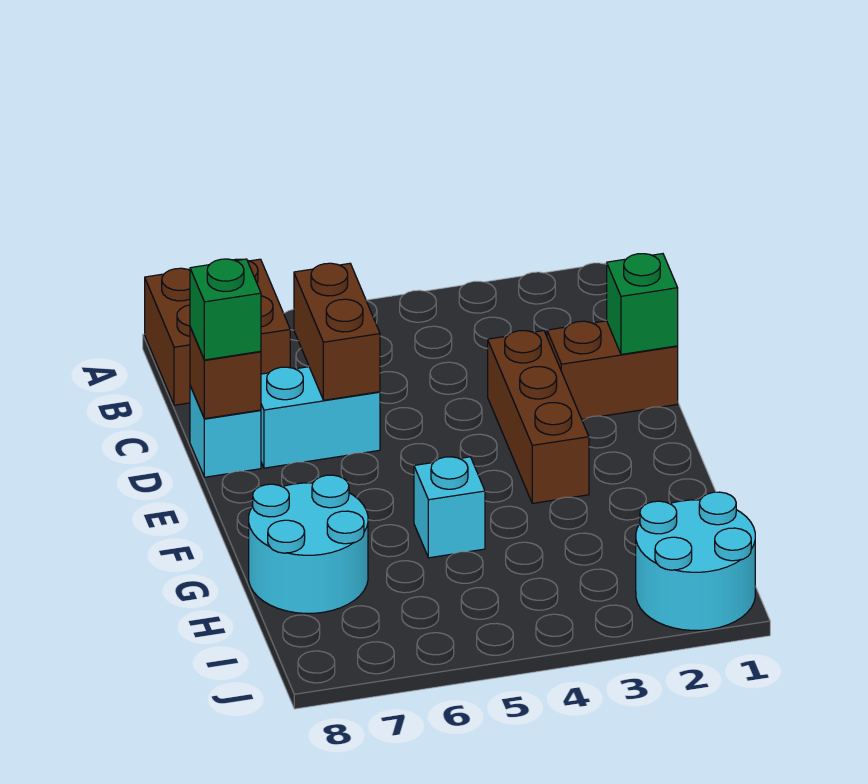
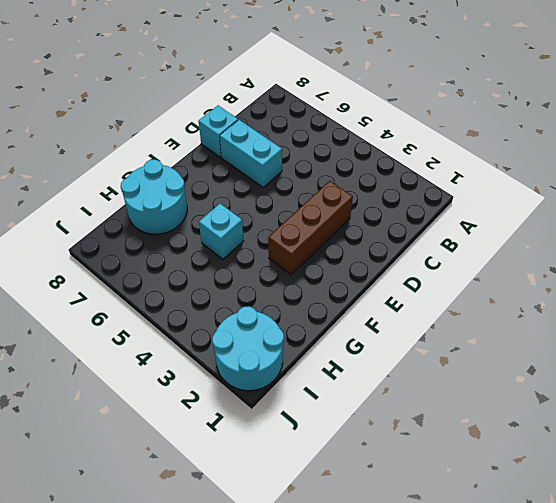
none -> brown 2x2 brick [145,259,290,405]
none -> brown 1x2 brick [547,321,678,419]
none -> brown 1x2 brick [294,263,380,400]

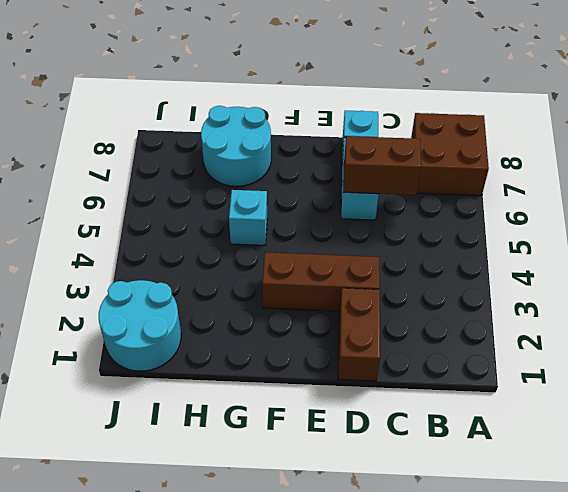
none -> green 1x1 brick [607,254,678,354]
none -> brown 1x1 brick [190,327,261,419]
none -> green 1x1 brick [190,259,261,360]

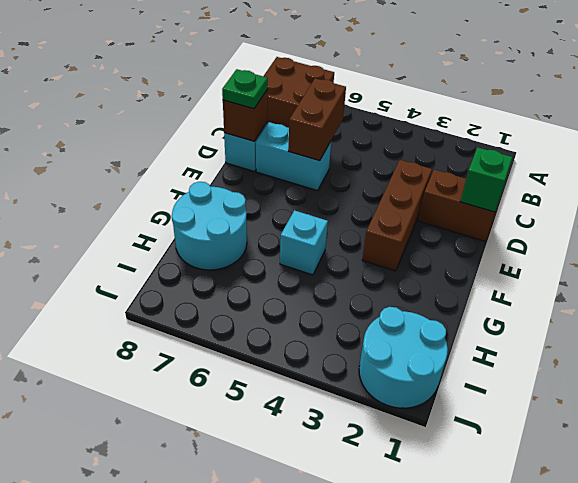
green 1x1 plate [222,69,268,109] -> green 1x1 brick [190,259,261,360]

